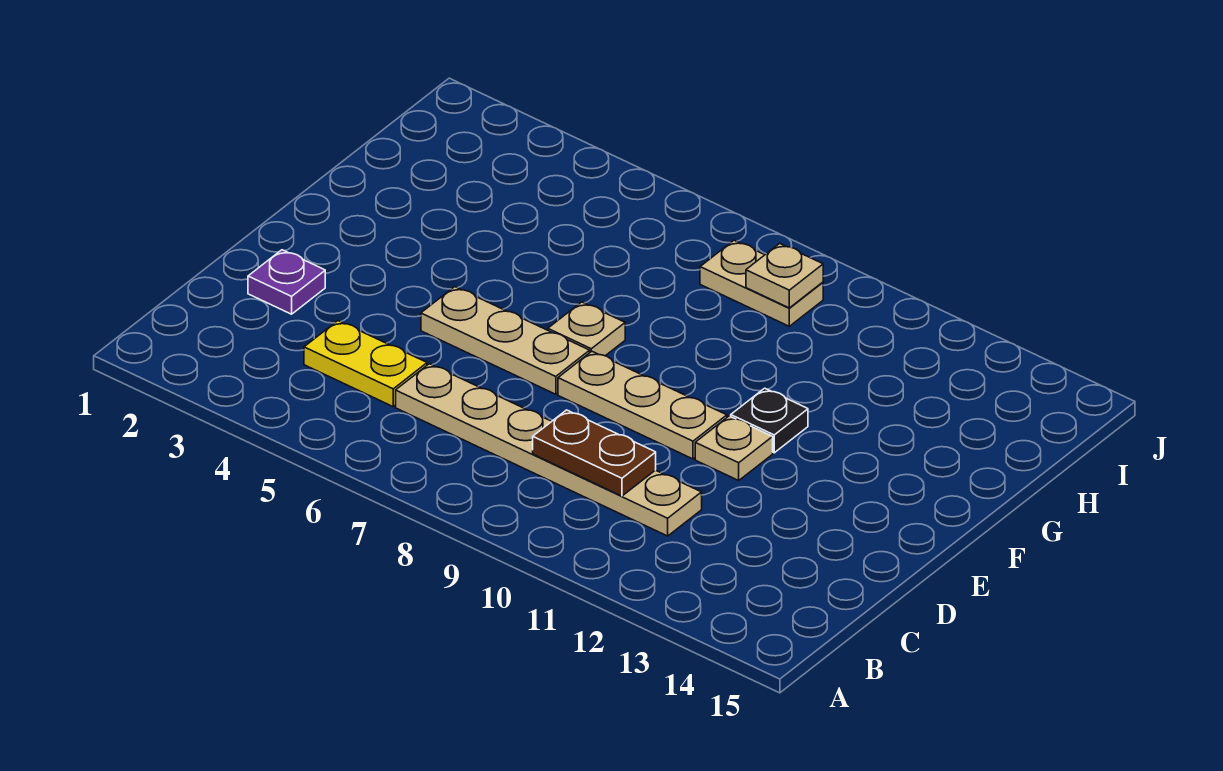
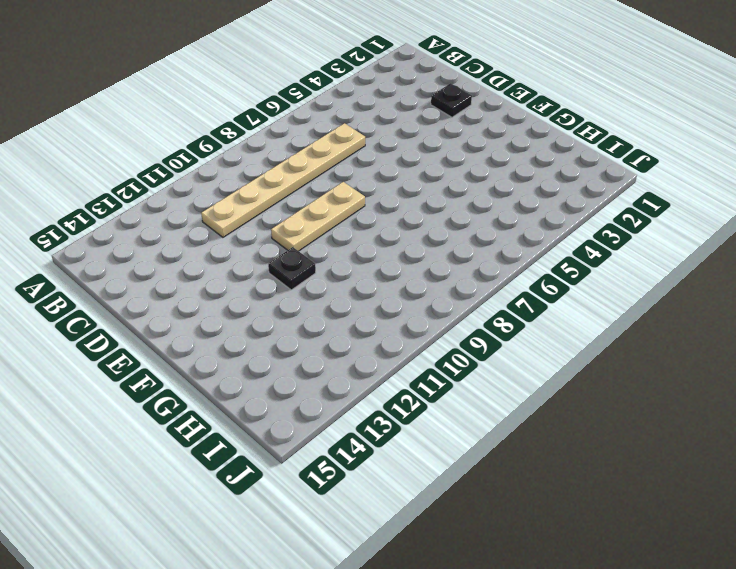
black 1x1 plate [431,83,472,117] -> purple 1x1 plate [248,250,325,314]
none -> yellow 1x2 plate [304,321,427,406]
none -> tan 1x3 plate [421,287,590,394]

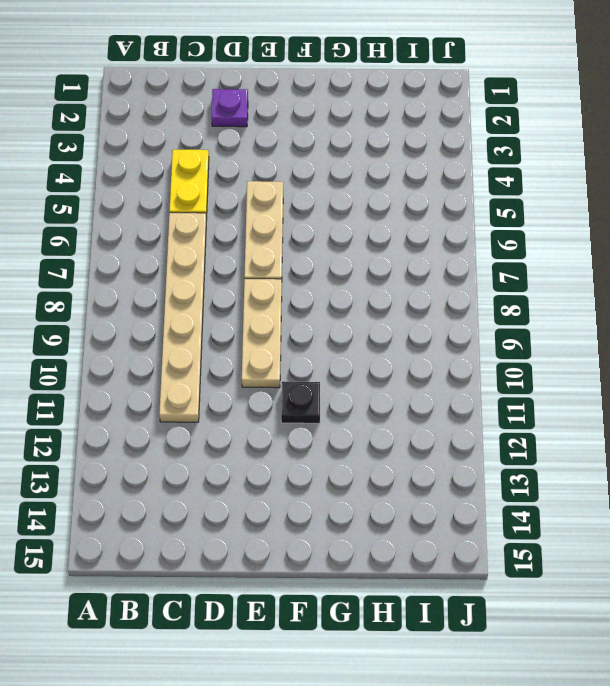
none -> tan 1x1 plate [695,416,773,480]
none -> tan 1x1 plate [548,302,625,356]

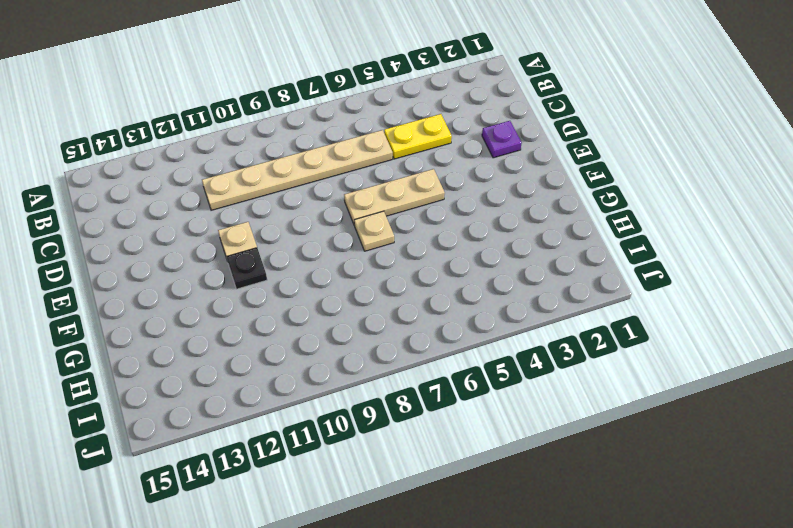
none -> tan 1x3 plate [558,351,727,459]
none -> tan 1x2 plate [700,240,823,326]

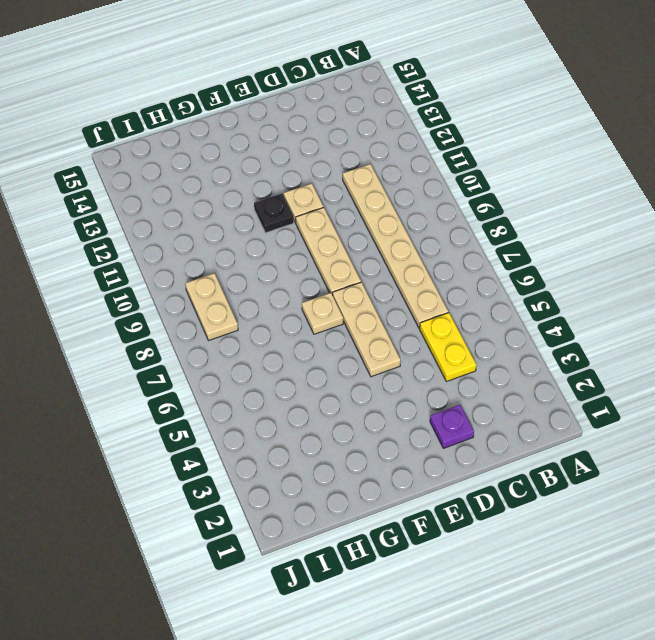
none -> brown 1x2 plate [533,410,656,496]
none -> tan 1x1 plate [746,244,823,308]

